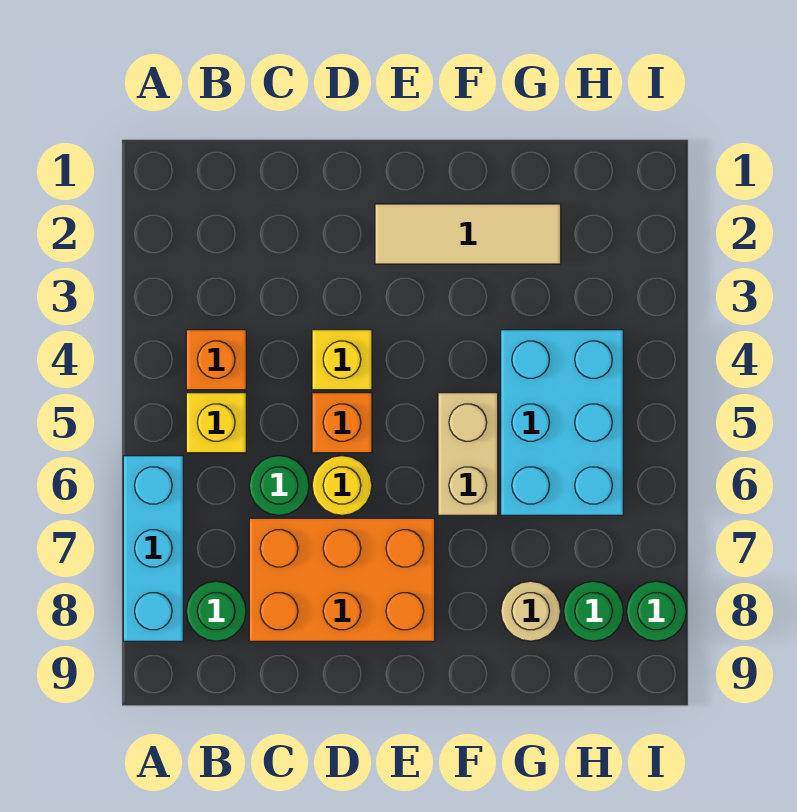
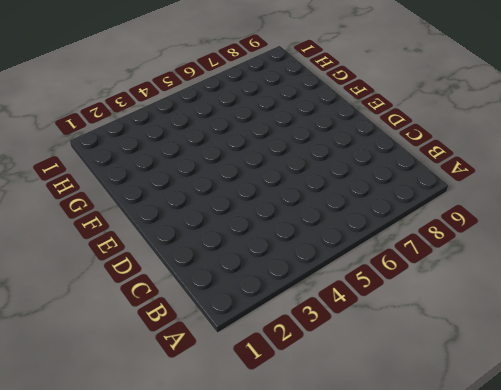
none -> cyan 1x3 brick [123,456,183,641]
none -> orange 1x1 brick [186,330,246,390]
none -> yellow 1x1 brick [186,393,246,453]

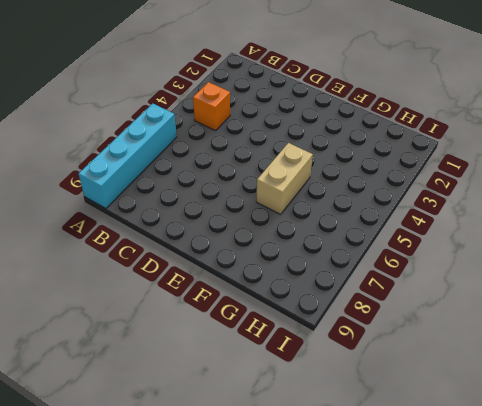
cyan 1x4 brick [79,103,177,208] -> cyan 1x3 brick [123,456,183,641]
none -> yellow 1x1 brick [186,393,246,453]
none -> green 1x1 round brick [186,581,246,641]
none -> green 1x1 round brick [249,456,309,515]

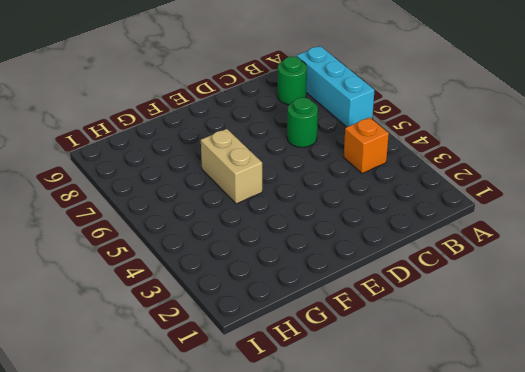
none -> yellow 1x1 brick [186,393,246,453]
none -> orange 2x3 brick [249,518,435,641]
none -> yellow 1x1 brick [312,330,372,390]

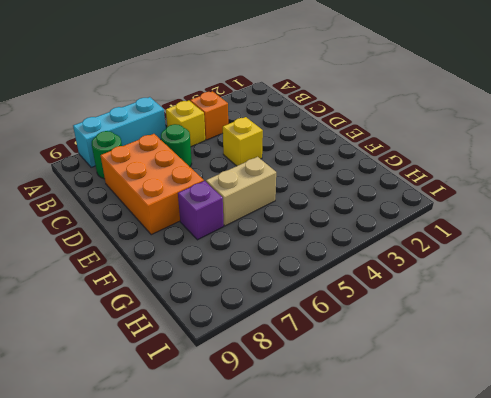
purple 1x1 brick [178,181,224,240] -> none
none -> orange 1x1 brick [312,393,372,453]
none -> yellow 1x1 round brick [312,456,372,515]
none -> tan 1x3 tile [375,204,561,264]

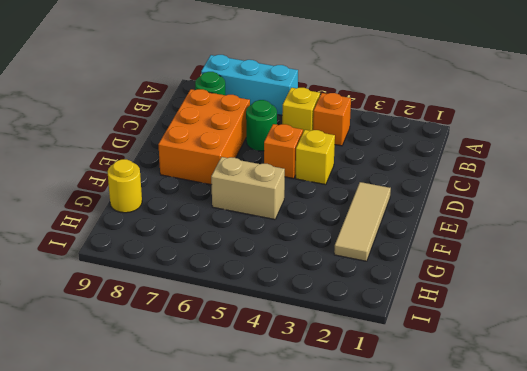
yellow 1x1 round brick [107,159,142,213] -> yellow 1x1 round brick moved to [312,456,372,515]
none -> cyan 2x3 brick [501,330,623,515]
none -> tan 1x1 round brick [501,581,561,641]
none -> green 1x1 round brick [564,581,623,641]

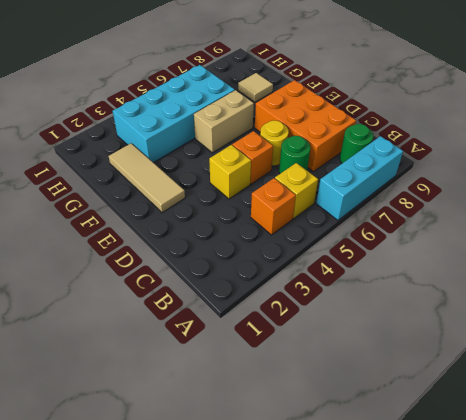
cyan 2x4 brick [113,65,235,163] -> cyan 2x3 brick [501,330,623,515]
tan 1x1 tile [238,73,273,102] -> tan 1x1 round brick [501,581,561,641]
none -> green 1x1 round brick [564,581,623,641]
none -> green 1x1 round brick [627,581,686,641]

